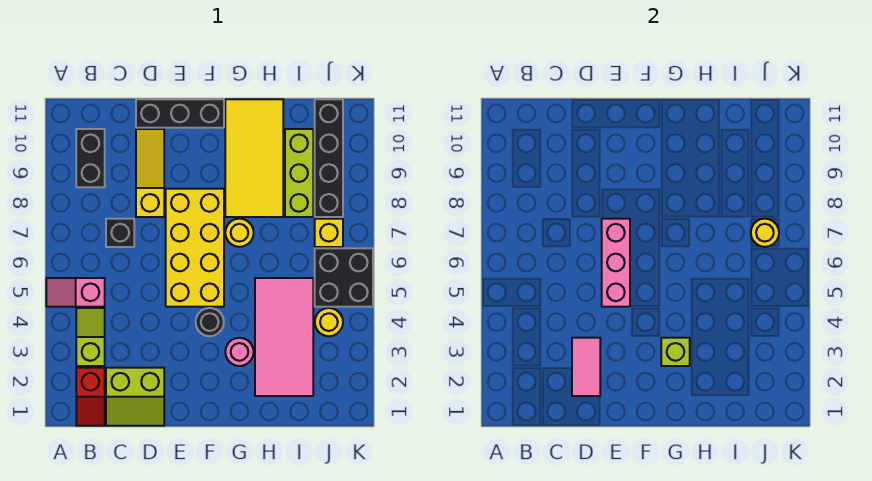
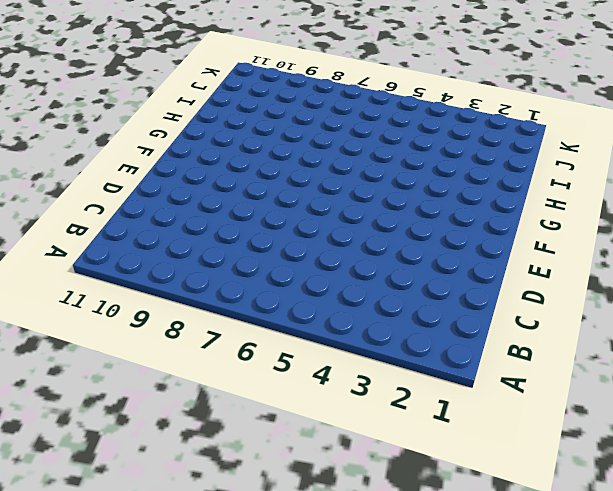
none -> pink 1x2 slope [46,278,105,307]
none -> red 1x2 slope [76,368,105,426]
none -> lime 1x2 slope [76,308,105,366]

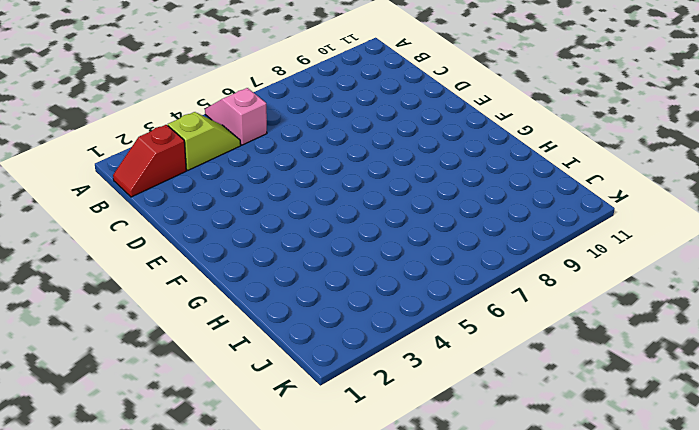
none -> black 1x2 brick [76,129,105,187]
none -> lime 2x2 slope [106,368,164,426]
none -> black 1x1 brick [106,219,134,247]

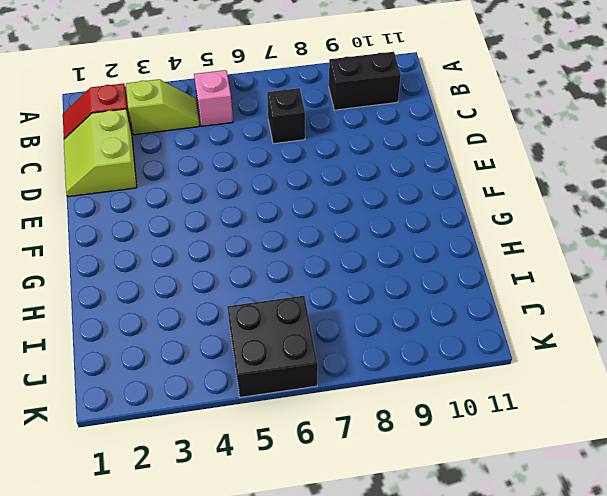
none -> yellow 1x3 slope [136,129,164,217]
none -> black 1x3 brick [136,99,224,128]
none -> yellow 2x4 brick [166,189,224,307]

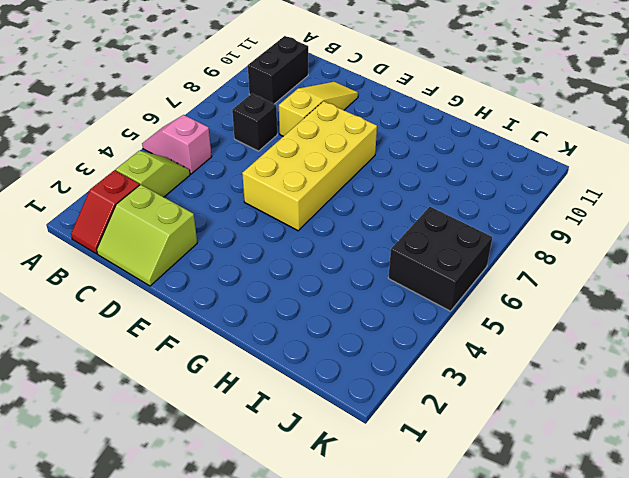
none -> black 1x3 brick [136,99,224,128]
none -> black 1x1 round brick [196,308,224,336]
none -> pink 1x1 round brick [225,338,254,366]

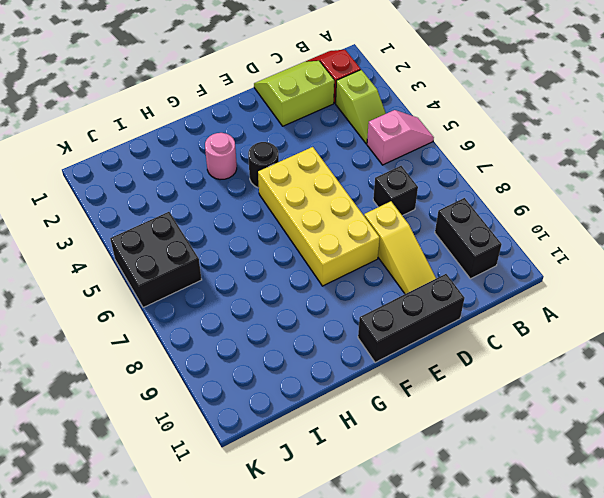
none -> yellow 1x1 round brick [225,219,254,247]
none -> yellow 2x4 tile [225,99,283,217]
none -> pink 2x4 tile [255,278,313,396]

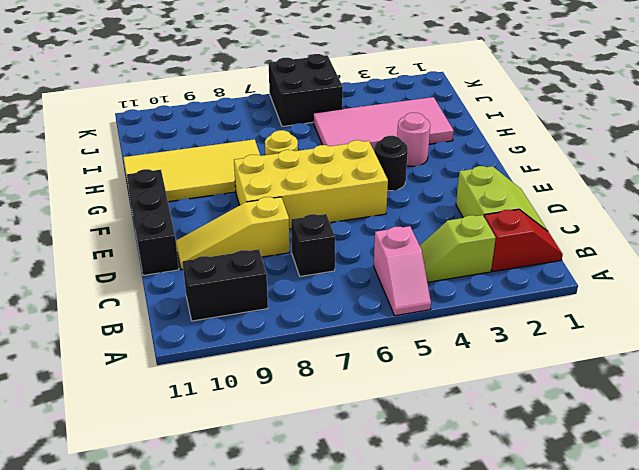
none -> lime 1x3 brick [285,129,313,217]
none -> yellow 1x1 round brick [315,308,343,336]
none -> yellow 1x1 brick [315,219,343,247]

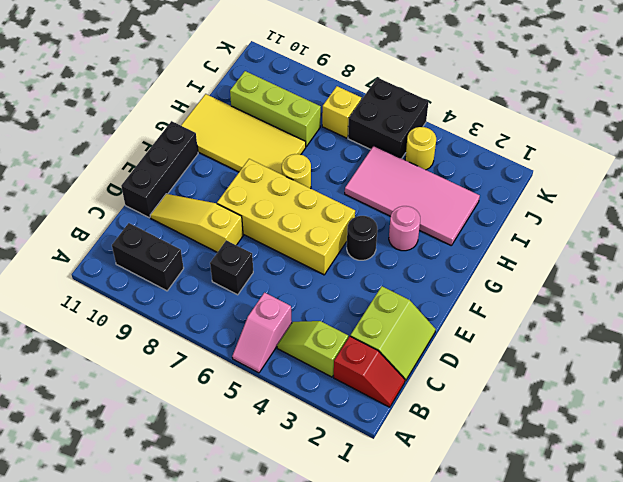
none -> black 1x4 brick [315,99,343,217]
none -> pink 1x2 tile [572,338,600,396]
none -> pink 1x3 brick [602,219,630,307]

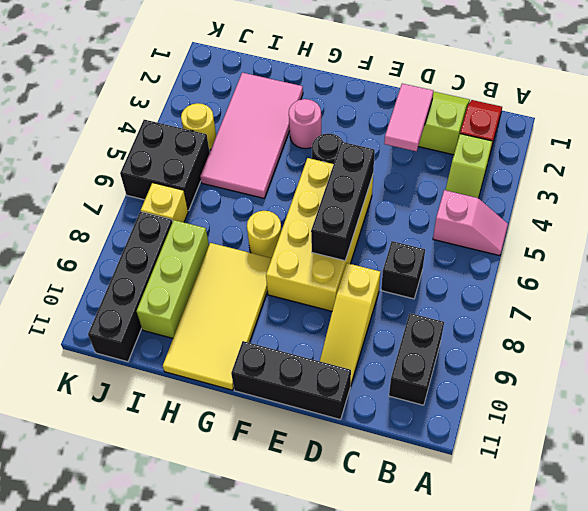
black 1x3 brick [311,142,375,261] -> pink 1x3 brick [602,219,630,307]
none -> lime 1x1 brick [661,338,690,366]
none -> yellow 1x1 round brick [751,219,779,247]

